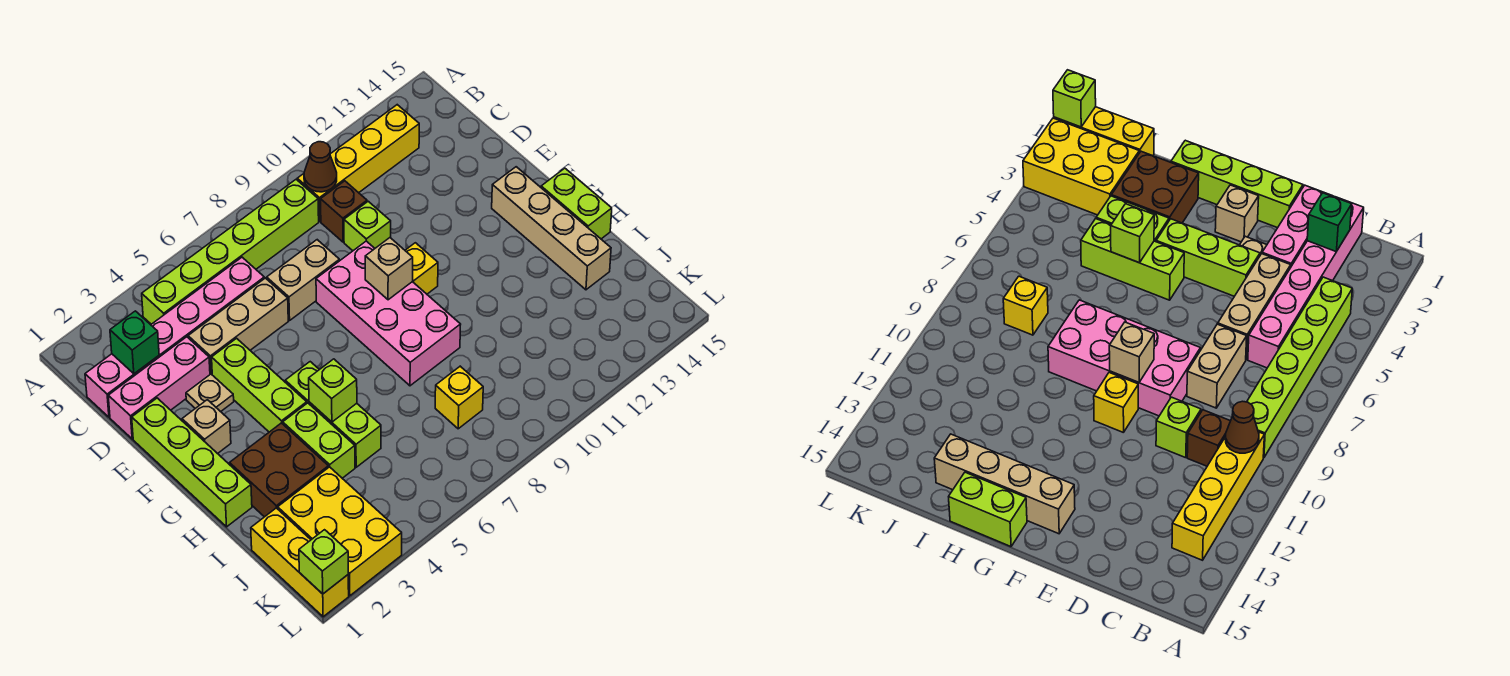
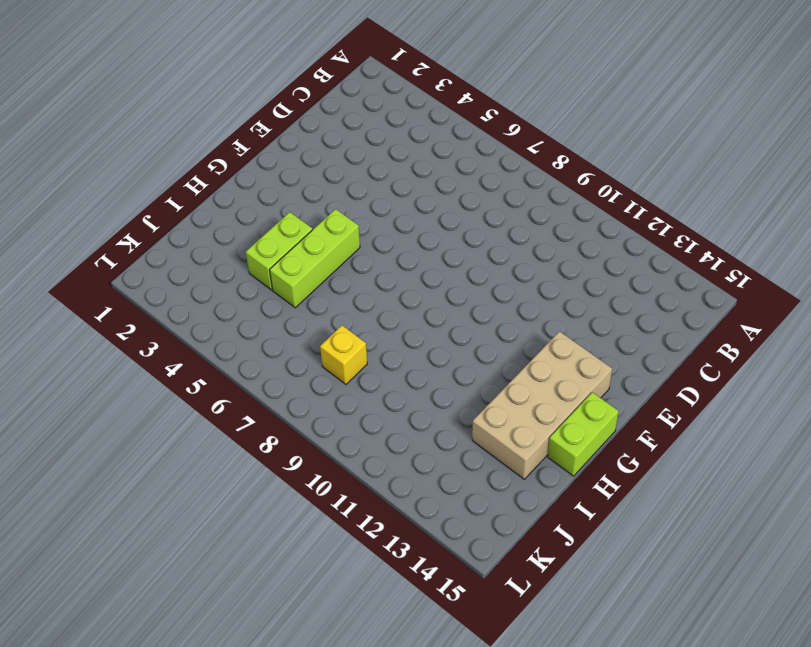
tan 2x4 brick [472,332,612,479] -> tan 1x4 brick [492,167,611,290]
none -> lime 1x6 brick [142,180,319,324]
none -> yellow 1x4 brick [297,105,419,221]
none -> pink 1x6 brick [85,257,264,417]

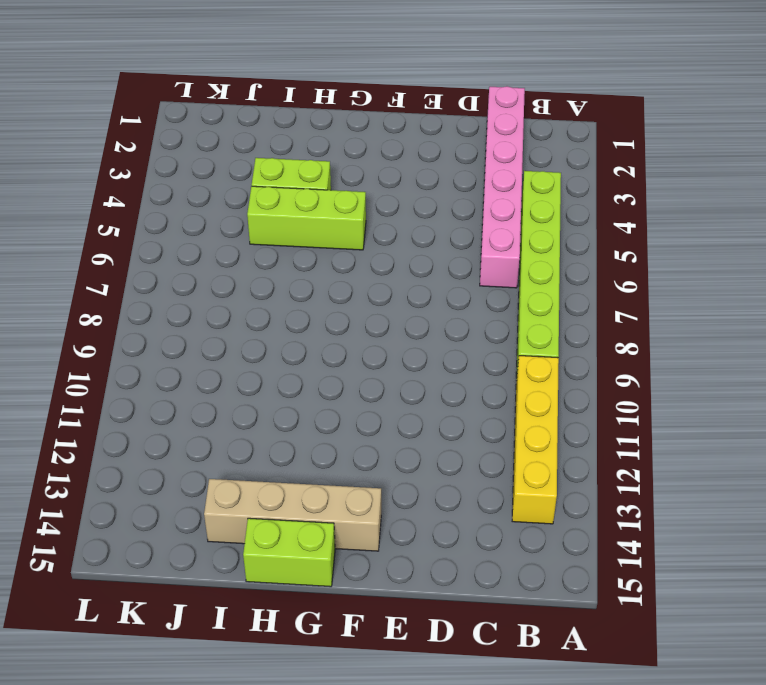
none -> brown 1x1 brick [321,181,367,242]
none -> pink 1x3 brick [108,337,210,439]
none -> tan 1x3 brick [188,278,288,374]

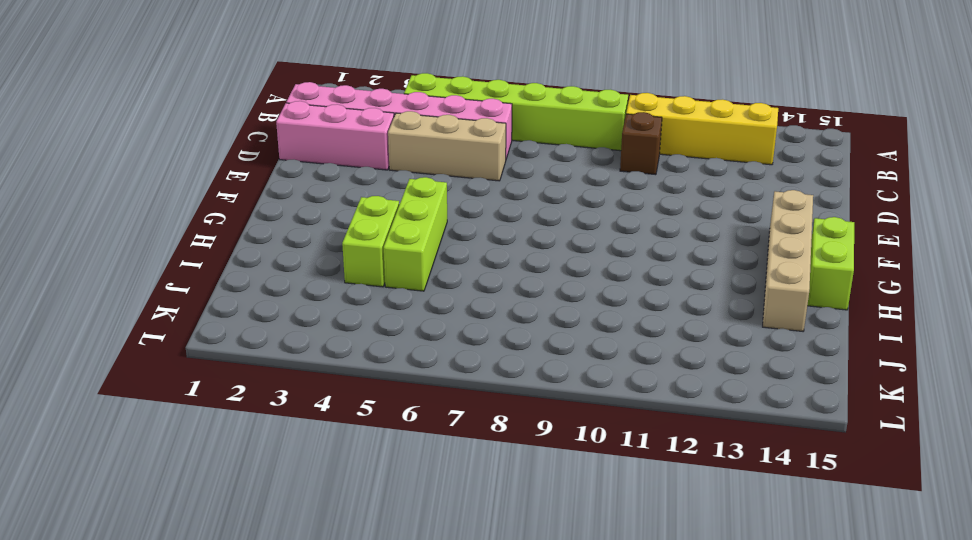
none -> tan 1x2 brick [267,240,339,320]
none -> lime 1x1 brick [344,201,391,251]
none -> lime 1x4 brick [132,398,252,527]

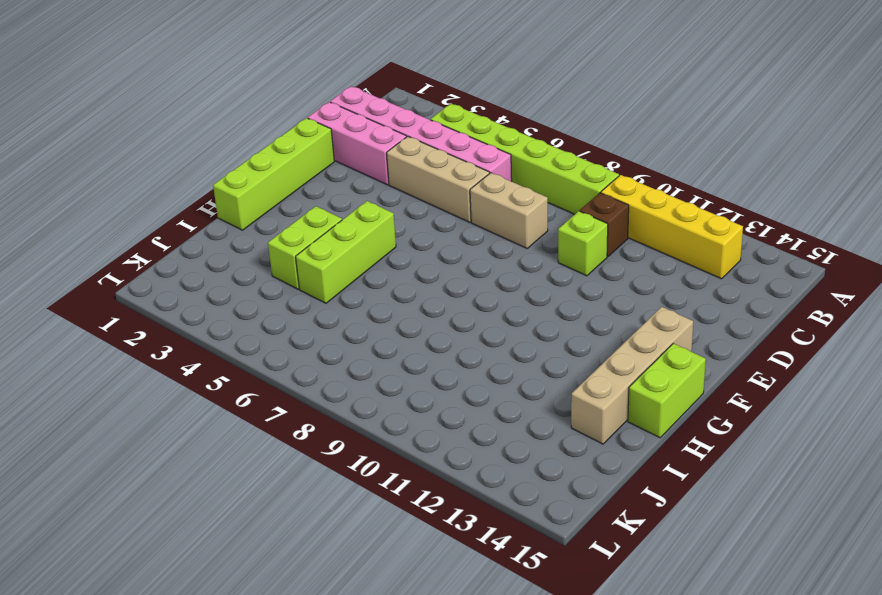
none -> tan 1x1 plate [186,374,234,412]
none -> lime 1x3 brick [212,338,307,432]
none -> pink 2x4 brick [316,241,461,386]

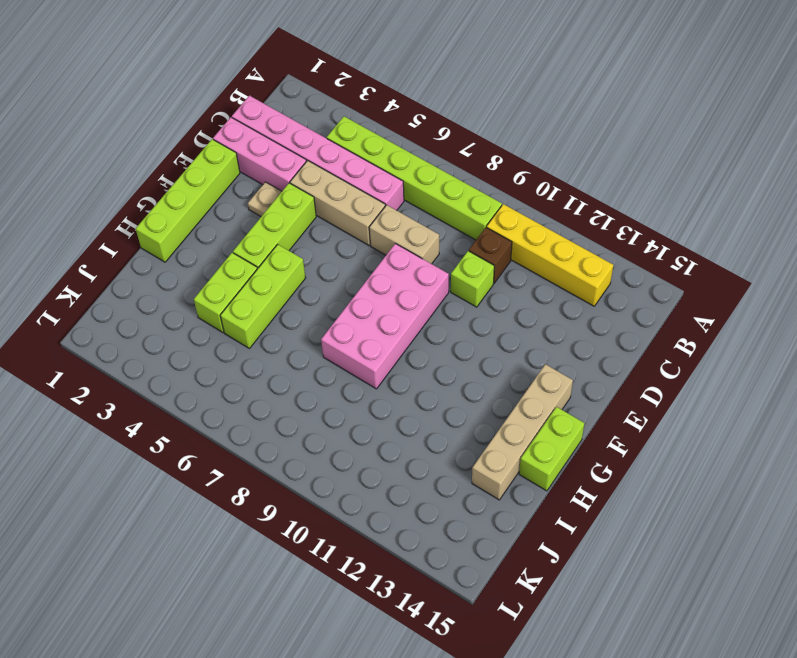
none -> tan 1x1 brick [182,400,231,454]
none -> yellow 1x1 brick [405,243,438,294]
none -> brown 2x2 brick [230,423,328,517]

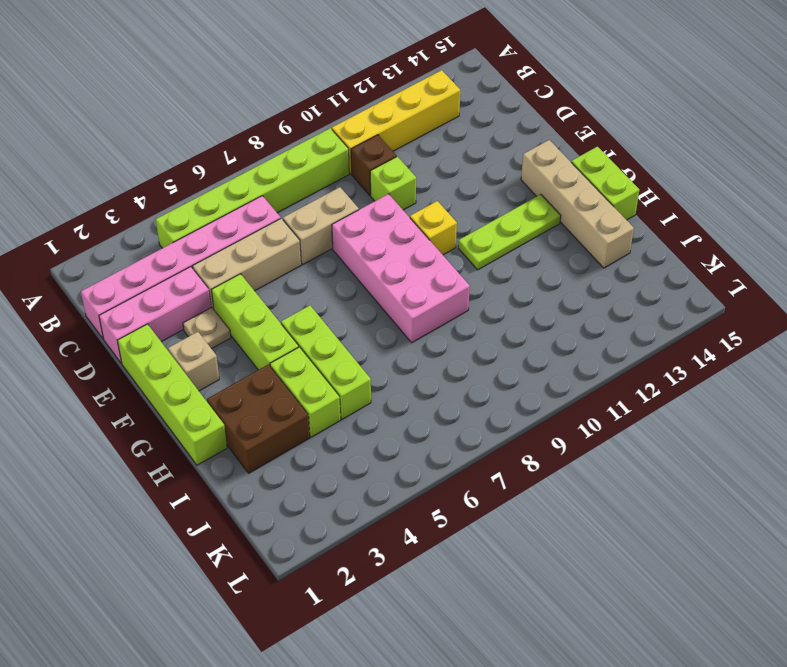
lime 1x3 plate [458,194,561,270] -> none
none -> yellow 1x3 brick [251,508,349,617]
none -> yellow 2x3 brick [278,467,402,596]
none -> yellow 1x1 brick [435,366,483,429]

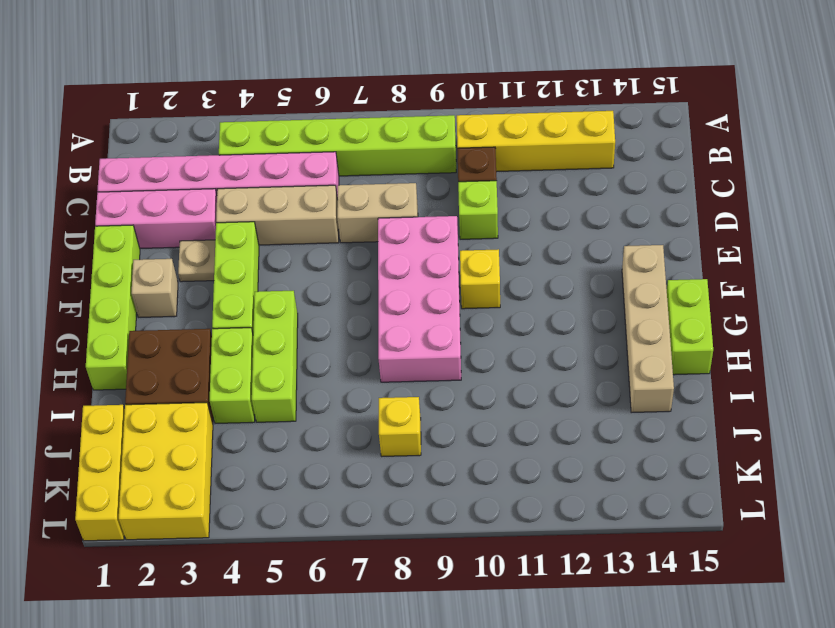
none -> brown 1x1 cone [304,142,337,192]
none -> green 1x1 brick [110,311,159,374]
none -> tan 1x1 brick [365,238,413,300]

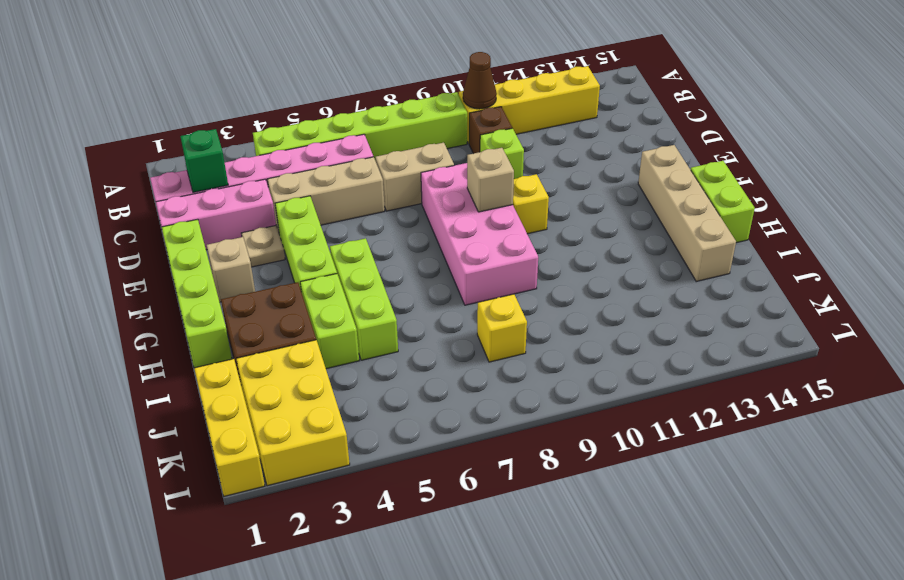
none -> lime 1x1 brick [309,359,357,422]
none -> lime 1x1 brick [299,530,348,594]

